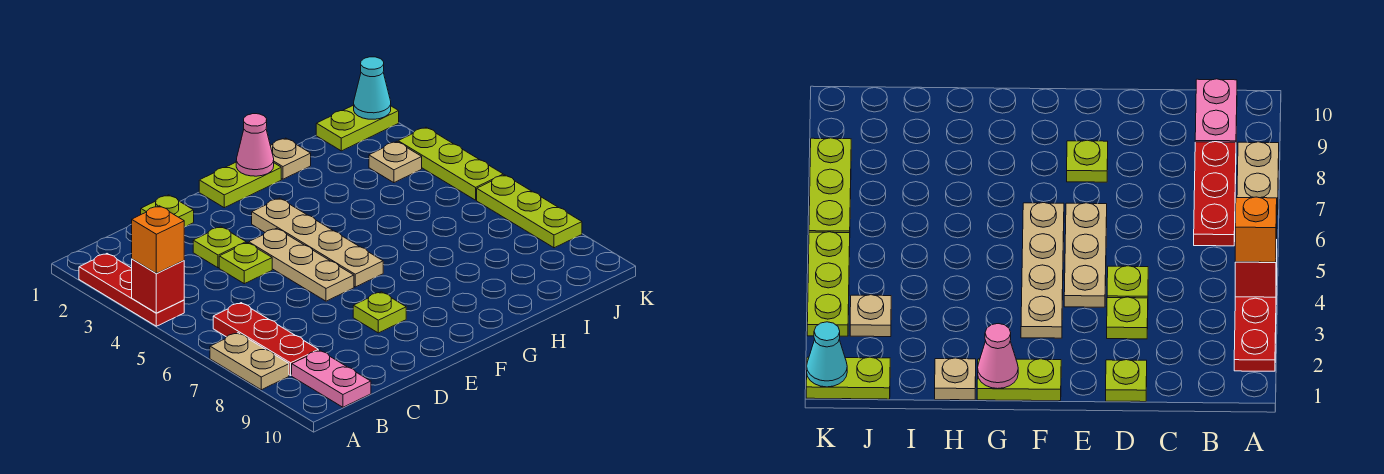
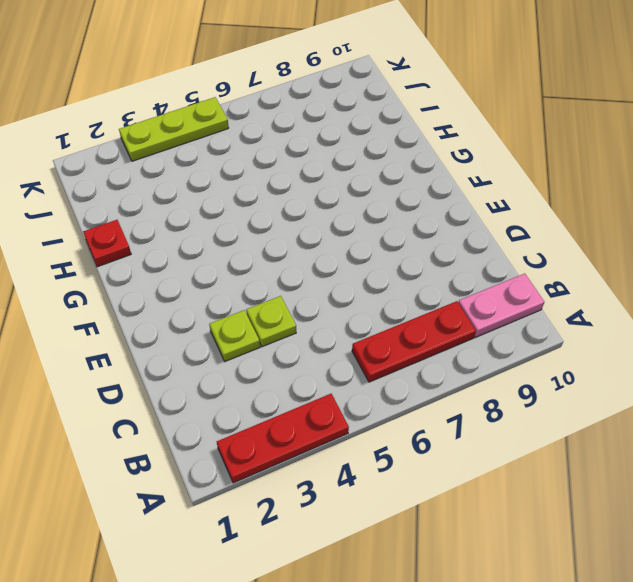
red 1x1 plate [83,220,131,267] -> tan 1x1 plate [270,138,311,179]
none -> tan 1x2 plate [210,333,289,390]
none -> lime 1x1 plate [141,195,194,227]
none -> tan 1x3 plate [249,228,354,301]

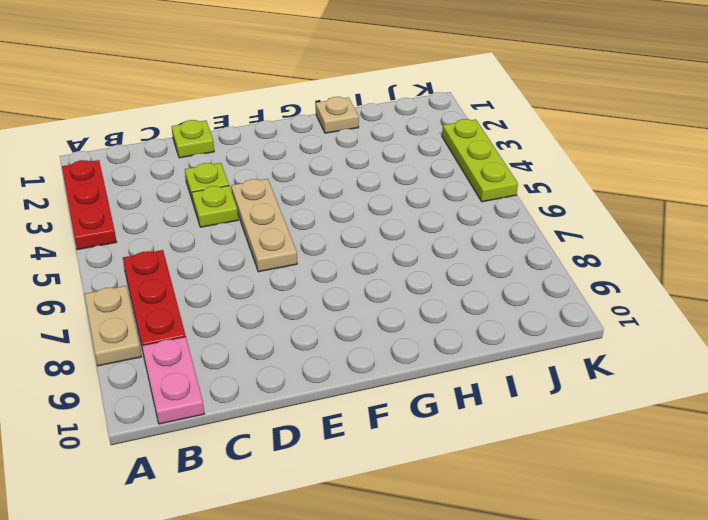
none -> lime 1x1 plate [353,292,406,333]
none -> lime 1x2 plate [199,162,281,208]
none -> tan 1x4 plate [252,198,383,287]

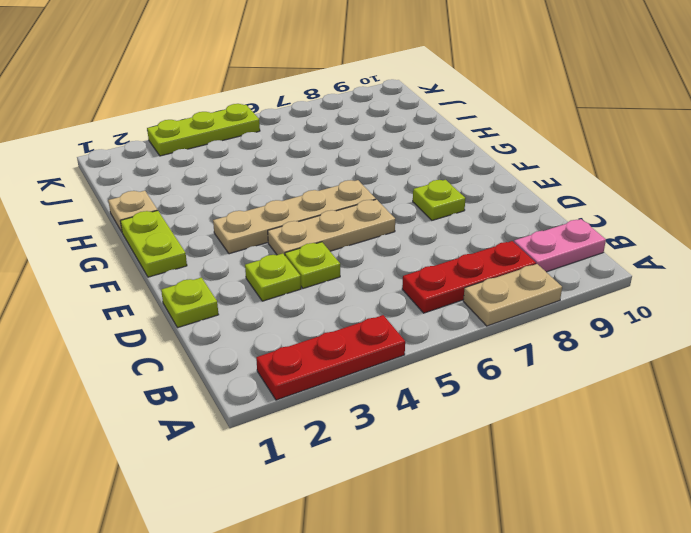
none -> lime 1x2 plate [316,105,399,151]
none -> tan 1x1 plate [369,142,422,183]
none -> lime 1x3 plate [477,175,582,248]

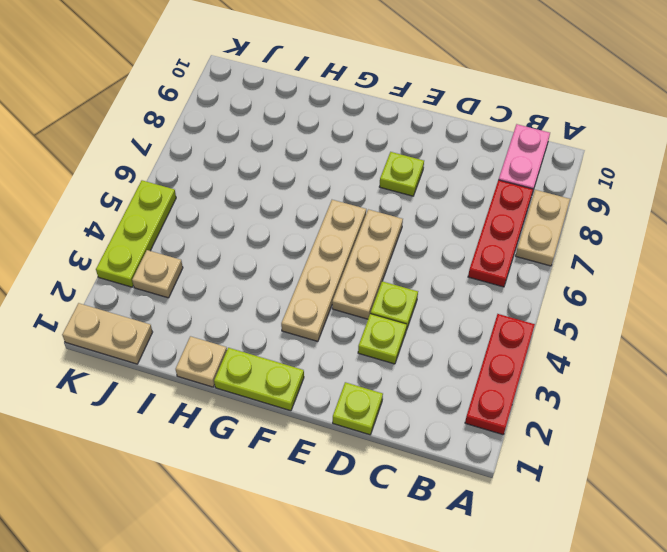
tan 1x2 plate [62,303,153,364] -> lime 1x2 plate [316,105,399,151]
none -> lime 1x3 plate [477,175,582,248]
none -> red 1x1 brick [132,259,184,313]
none -> pink 1x1 cone [236,114,274,176]

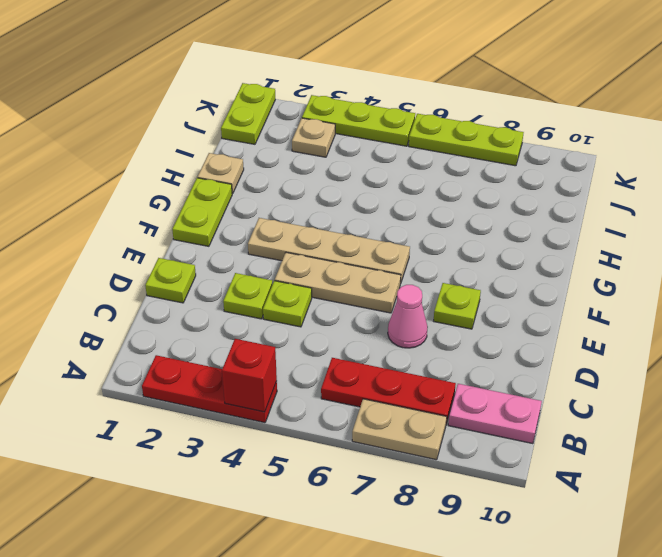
pink 1x1 cone [388,285,428,348] -> pink 1x1 cone moved to [236,114,274,176]
none -> cyan 1x1 cone [354,57,391,119]
none -> orange 1x1 brick [132,206,184,273]

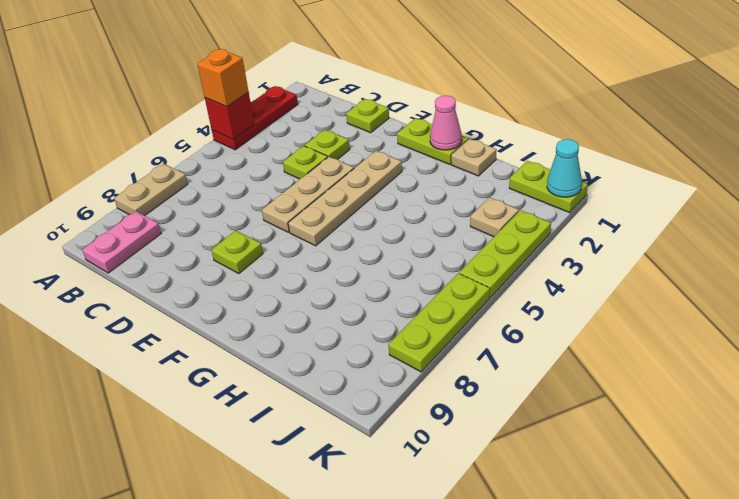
none -> red 1x3 plate [213,303,318,375]

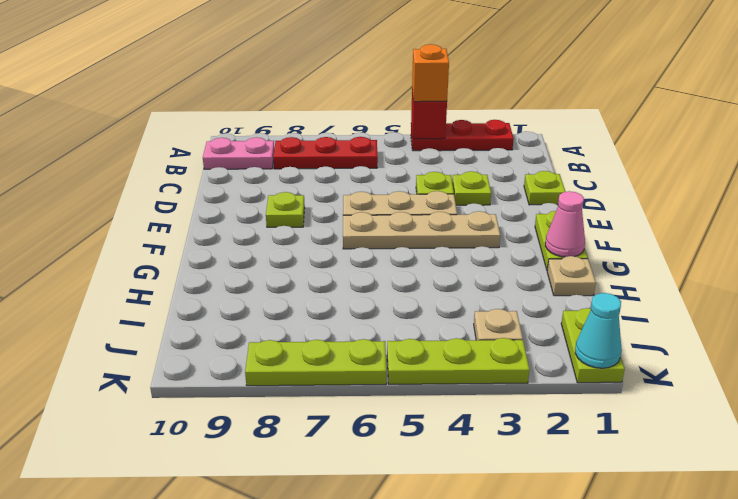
none -> tan 1x2 plate [210,333,289,390]

